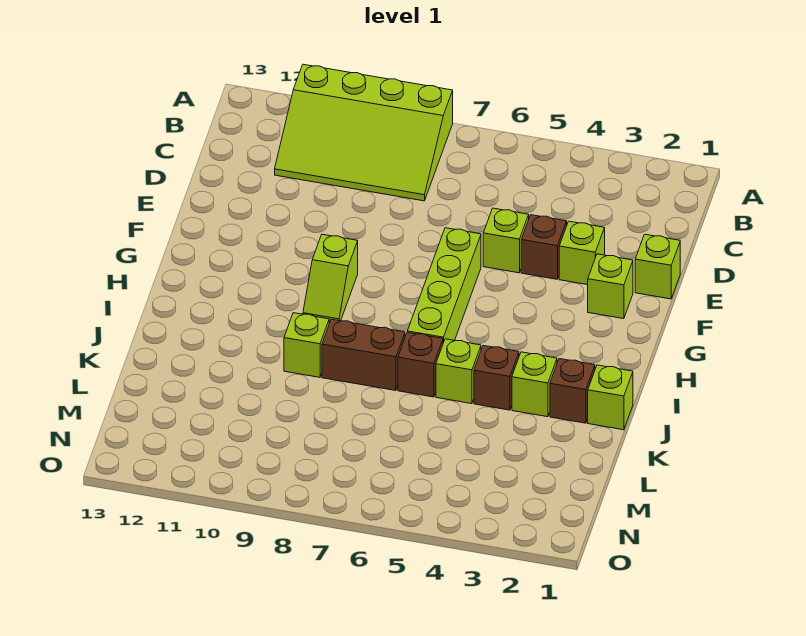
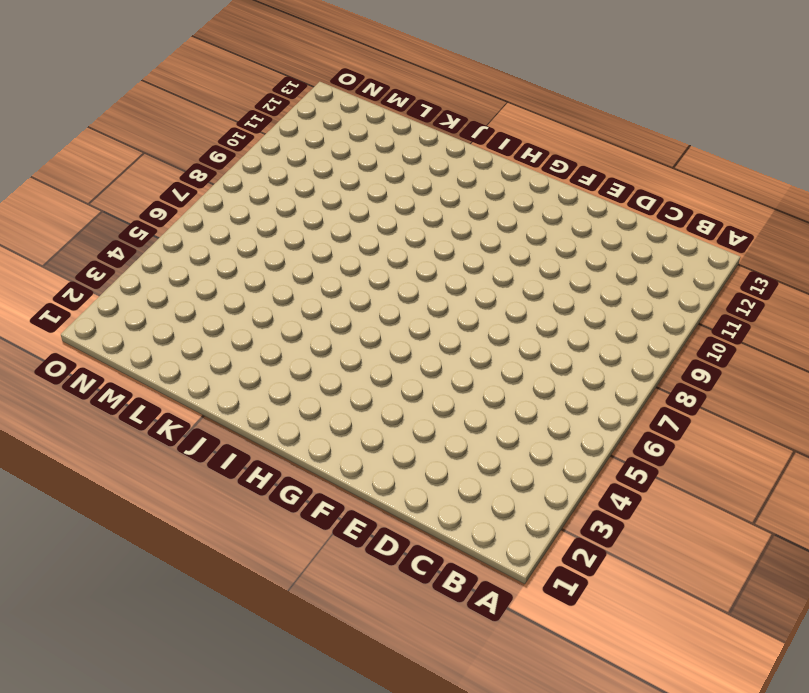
none -> lime 3x4 slope [275,64,453,201]
none -> lime 1x1 brick [635,234,680,299]
none -> lime 1x1 brick [559,221,605,285]

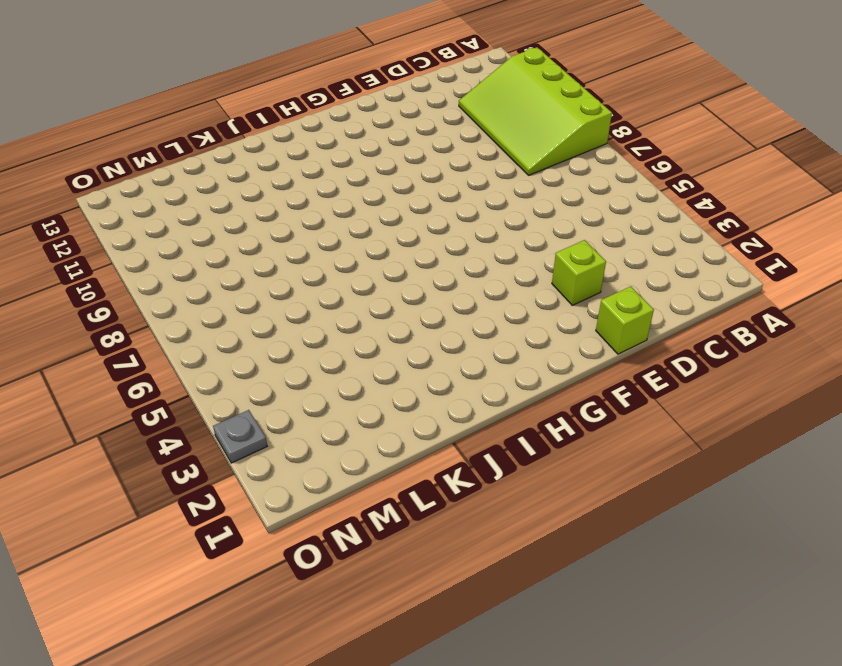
grey 1x1 plate [213,410,267,463] -> none
none -> brown 1x1 brick [521,215,567,279]
none -> lime 1x1 brick [483,208,529,273]
none -> lime 1x1 brick [588,254,633,319]

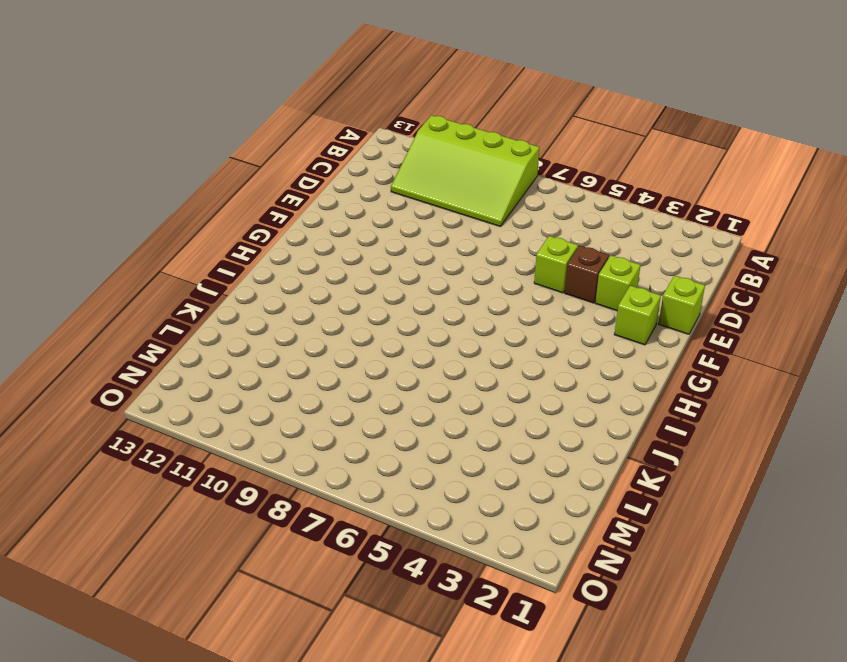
none -> lime 1x4 brick [407,228,481,343]
none -> lime 1x2 slope [303,234,358,323]
none -> lime 1x1 brick [588,365,633,430]

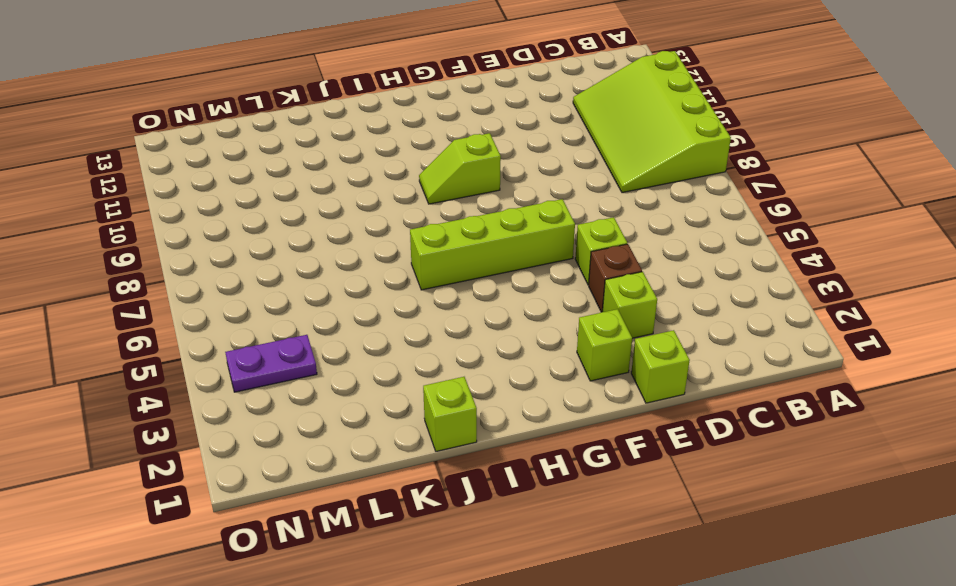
purple 1x2 plate [225,335,317,392] -> none
none -> brown 1x1 brick [550,359,595,423]
none -> lime 1x1 brick [512,352,557,417]
none -> brown 1x1 brick [474,345,519,410]

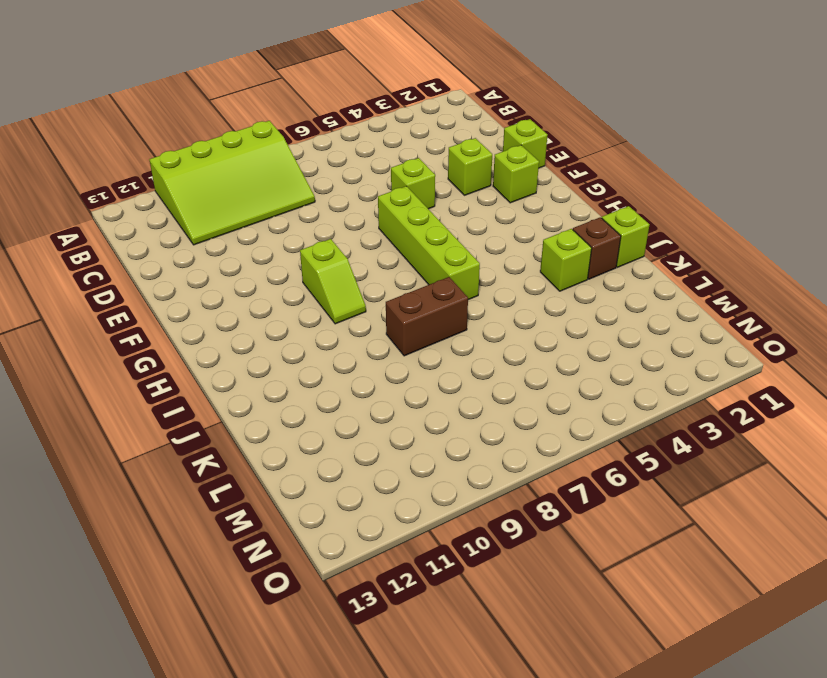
none -> brown 1x1 brick [521,215,567,279]
none -> brown 1x1 brick [474,345,519,410]
none -> lime 1x1 brick [436,339,481,404]

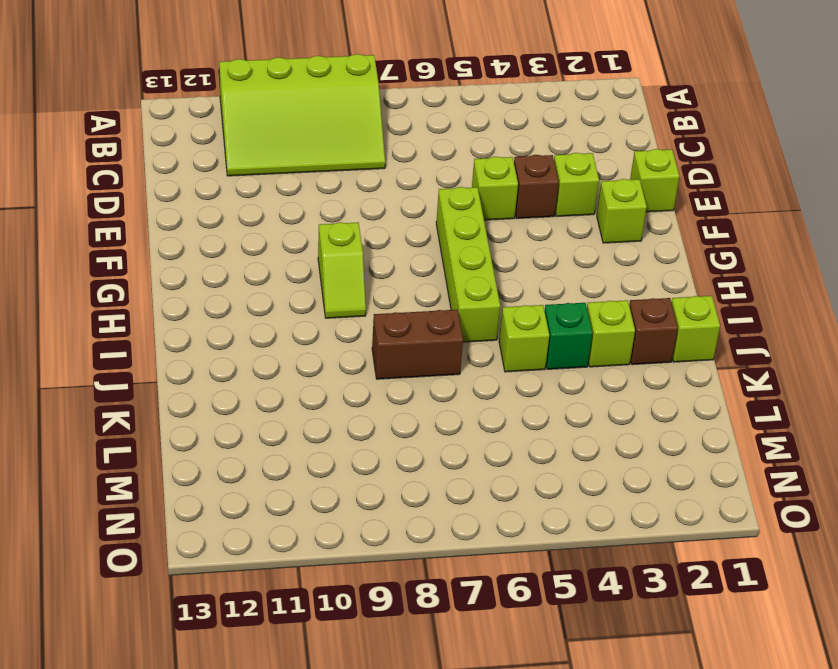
green 1x1 brick [545,303,592,369] -> brown 1x1 brick [474,345,519,410]
none -> brown 1x1 brick [398,332,443,397]
none -> lime 1x1 brick [284,313,329,377]

